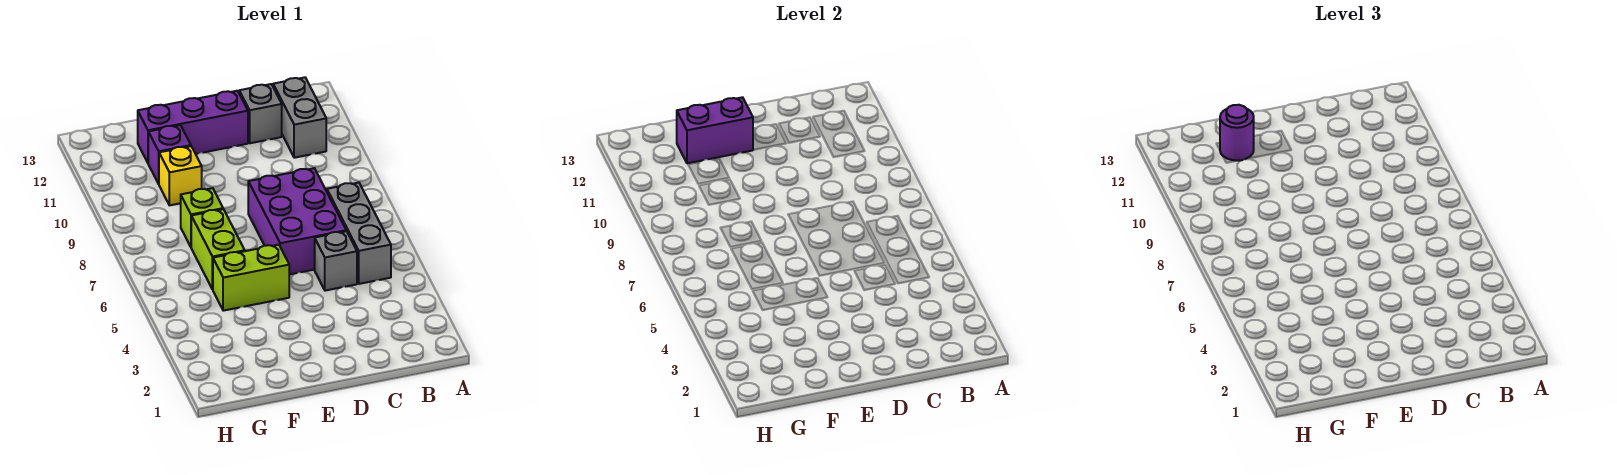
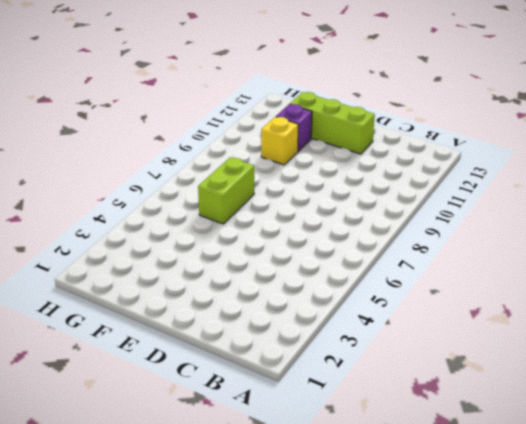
lime 1x3 brick [290,92,375,154] -> purple 1x3 brick [138,91,248,163]
none -> grey 1x3 brick [327,183,391,284]
none -> grey 1x2 brick [273,77,326,158]
none -> grey 1x1 brick [315,231,357,291]

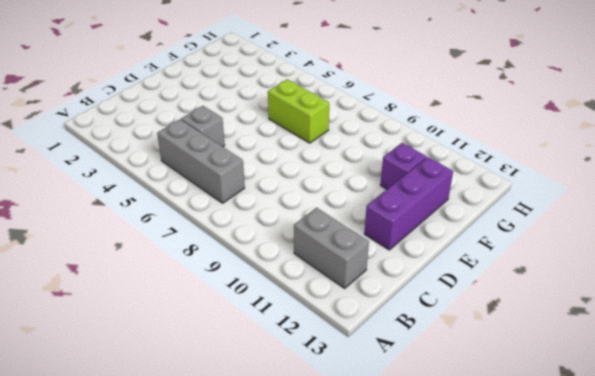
none -> purple 2x3 brick [248,168,346,275]
none -> grey 1x1 brick [239,84,282,143]
none -> lime 1x2 brick [213,245,289,311]

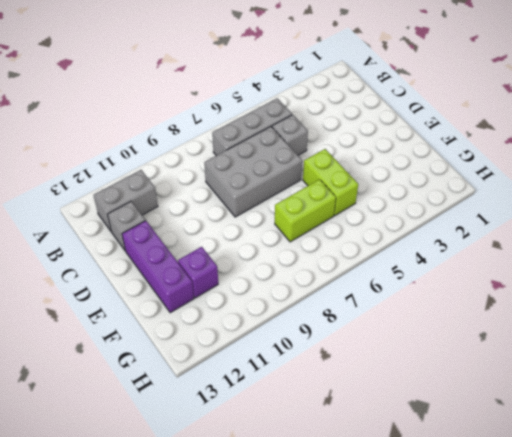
grey 2x3 brick [204,127,302,217] -> purple 2x3 brick [248,168,346,275]
none -> lime 1x1 brick [181,188,223,247]
none -> yellow 1x1 brick [159,146,202,205]
none -> purple 1x2 brick [677,97,753,163]

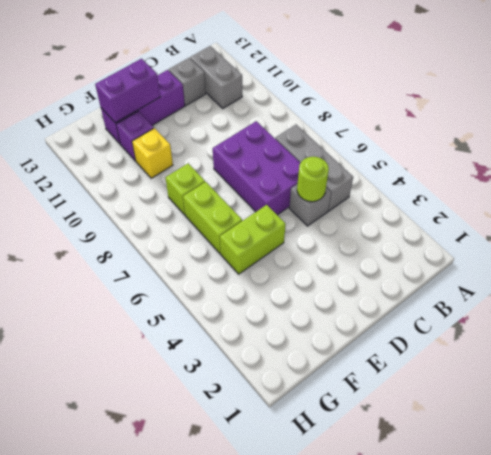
lime 1x1 round brick [297,157,329,202] -> none
none -> purple 1x1 round brick [1220,105,1254,161]

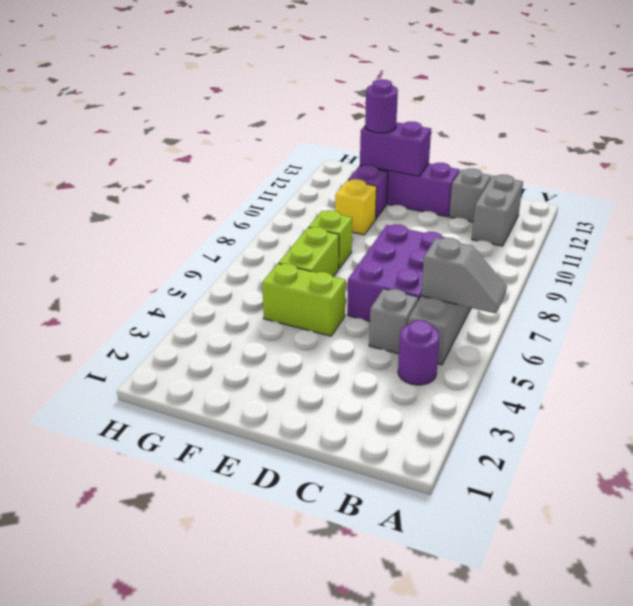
grey 1x2 slope [421,238,507,314] -> none
purple 1x1 round brick [398,320,440,385] -> none

